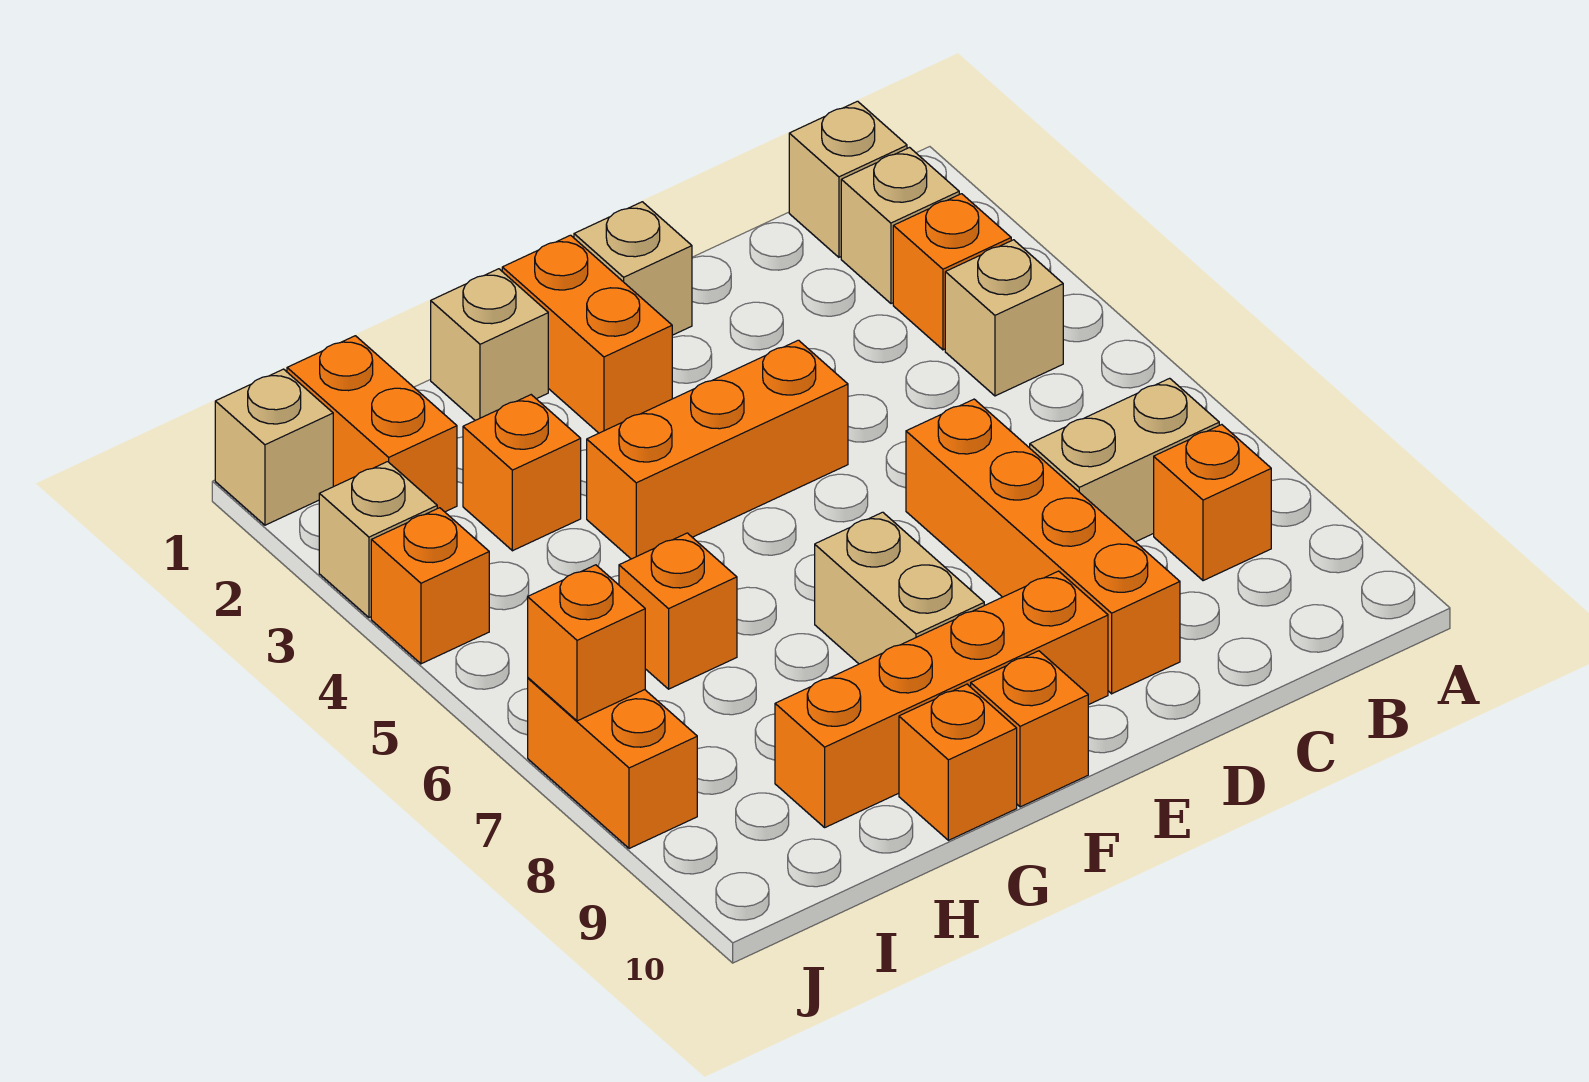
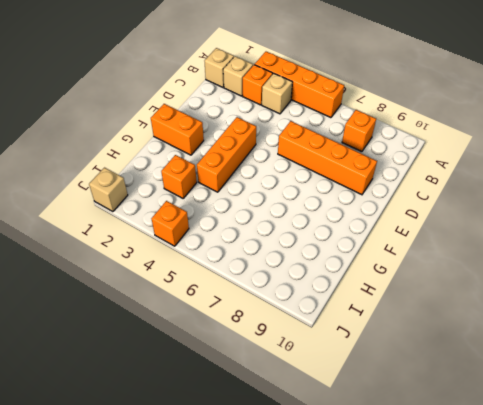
orange 1x4 brick [255,52,344,118] -> orange 1x4 brick turned to [775,571,1108,827]
none -> tan 1x2 brick [1030,378,1219,542]
none -> tan 1x1 brick [574,202,692,335]
none -> tan 1x2 brick [815,512,984,664]

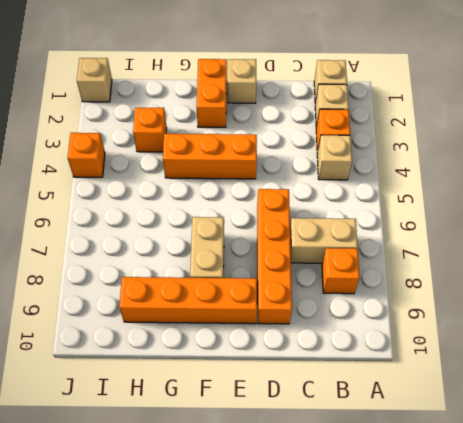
none -> orange 1x1 brick [971,651,1088,807]
none -> tan 1x1 brick [431,269,548,420]
none -> orange 1x1 brick [899,684,1017,840]

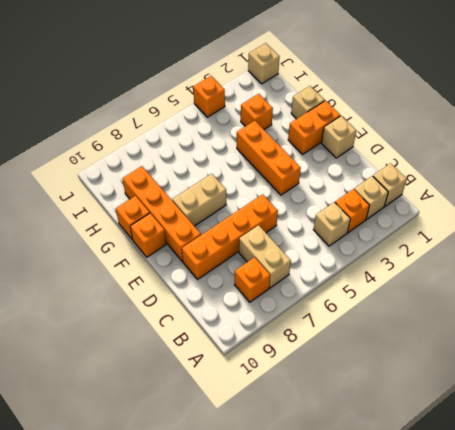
none -> orange 1x1 brick [619,533,737,689]
none -> orange 1x2 brick [287,336,457,512]
none -> tan 1x1 brick [319,462,437,618]

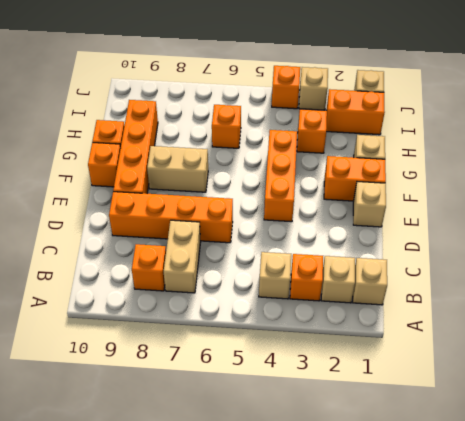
none -> orange 1x2 brick [528,678,697,849]
none -> orange 1x1 brick [528,565,645,721]

